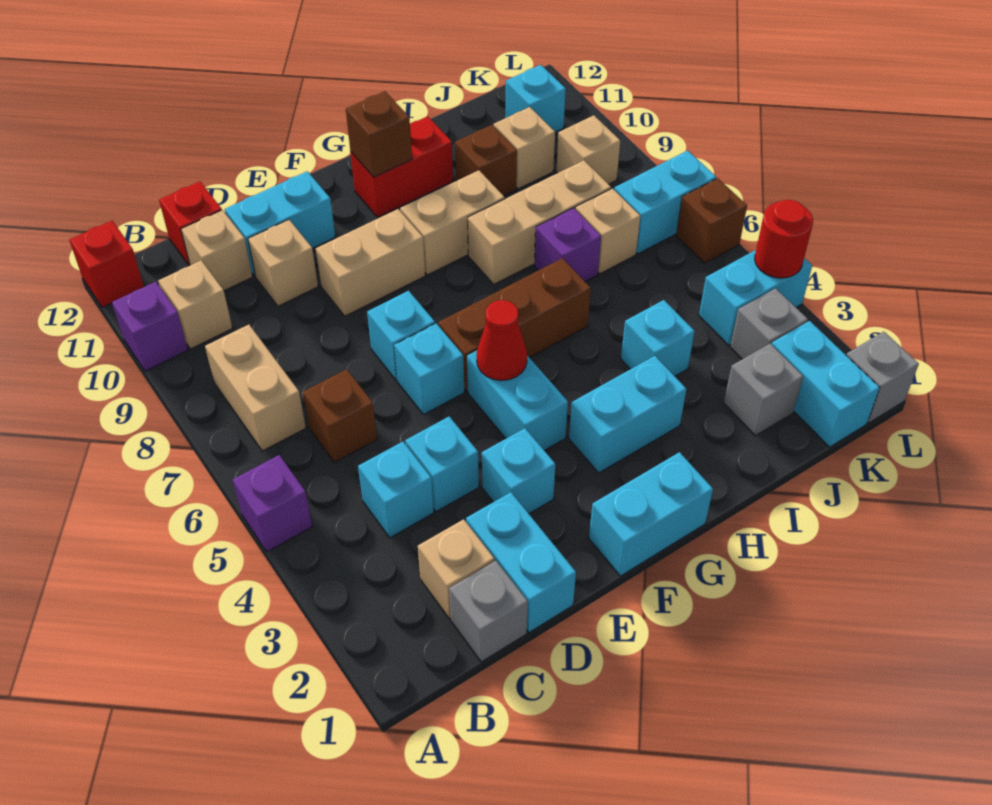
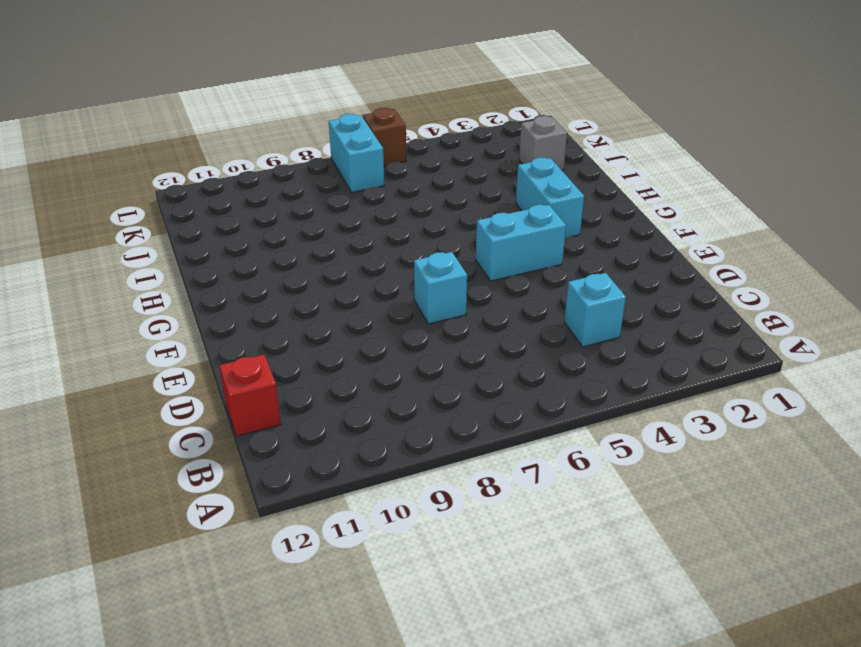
none -> purple 1x1 brick [233,455,312,552]
none -> purple 1x1 brick [112,282,188,371]
none -> red 1x1 brick [69,221,144,307]
none -> tan 1x2 brick [205,325,306,451]

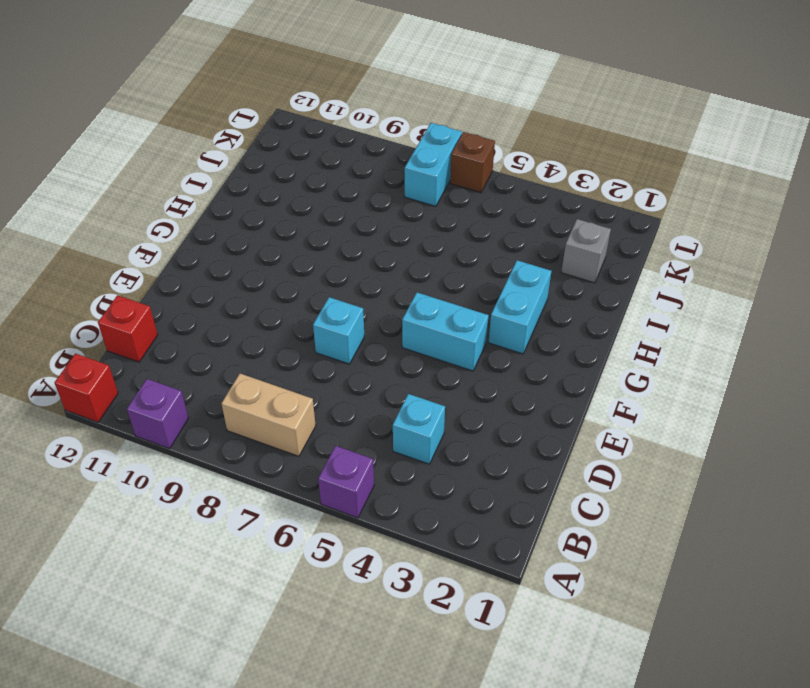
none -> tan 1x1 brick [158,261,232,349]
none -> grey 1x1 brick [449,561,528,662]
none -> tan 1x1 brick [418,519,494,619]
none -> brown 1x1 brick [303,369,377,463]

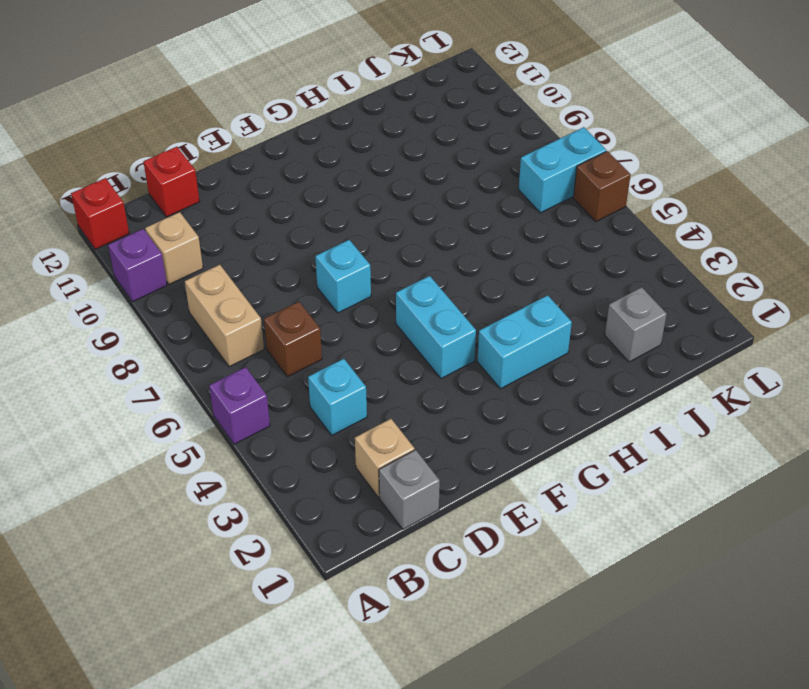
none -> tan 1x1 brick [181,210,252,291]
none -> cyan 1x2 brick [466,492,576,632]
none -> cyan 1x1 brick [405,417,479,512]
none -> tan 1x1 brick [248,220,318,306]

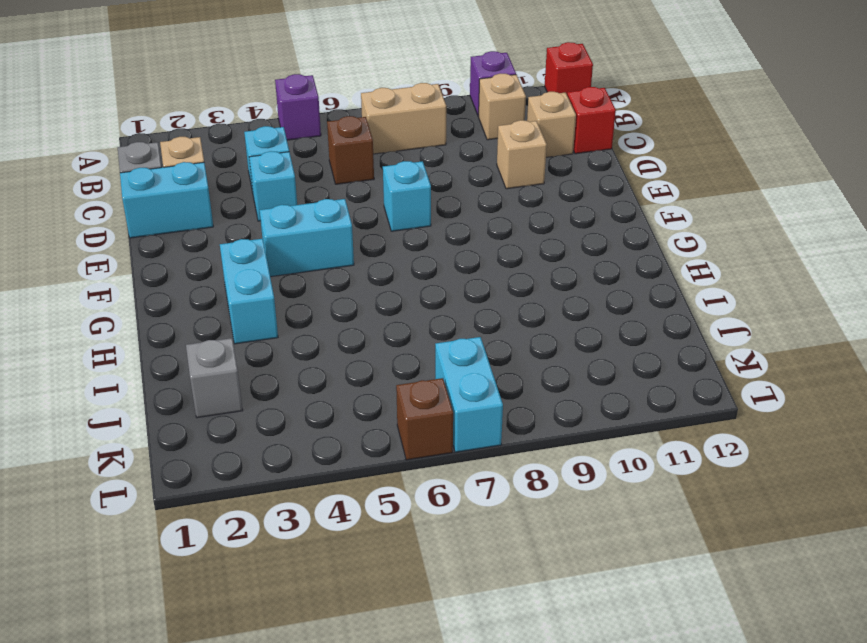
none -> cyan 1x2 brick [225,171,335,276]
none -> cyan 1x1 brick [482,428,555,514]
none -> cyan 1x1 brick [394,323,464,414]
none -> tan 1x2 brick [316,209,425,316]

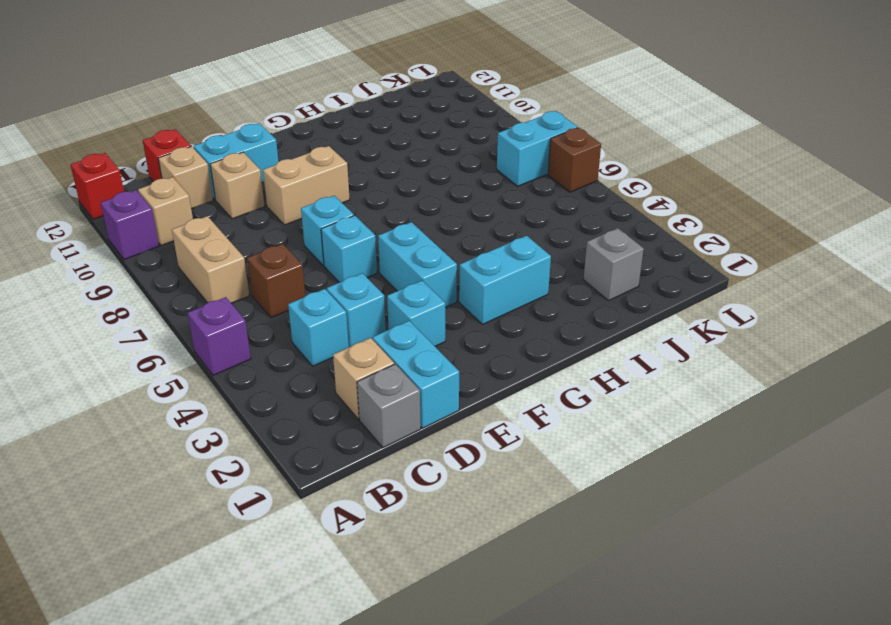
none -> cyan 1x2 brick [589,452,713,576]
none -> brown 1x3 brick [438,258,591,391]
none -> tan 1x2 brick [400,170,505,275]
none -> red 1x2 brick [351,116,453,217]

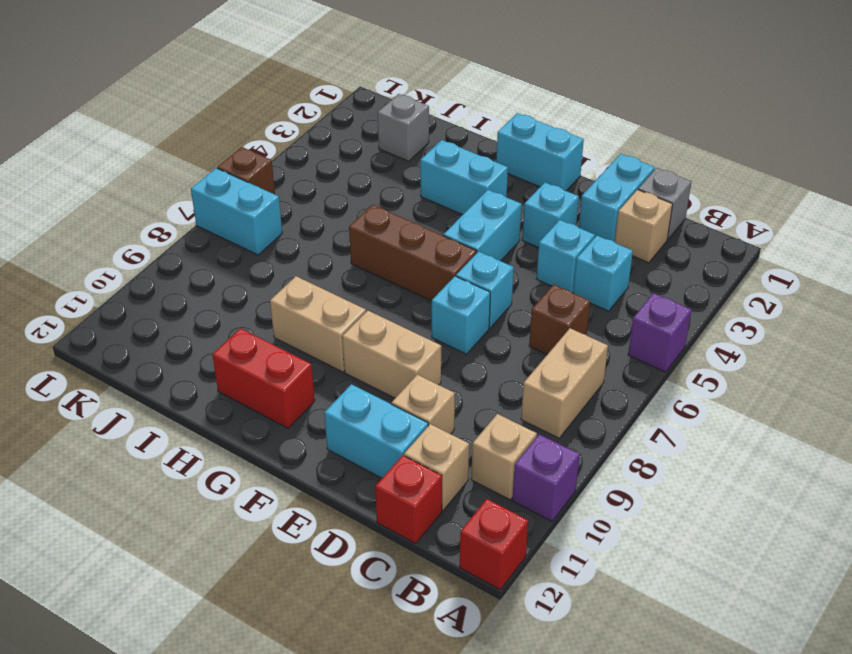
none -> tan 1x3 brick [468,160,611,284]
none -> cyan 1x1 brick [621,300,695,376]
none -> purple 1x1 brick [534,208,601,282]
none -> brown 1x1 brick [455,125,517,196]

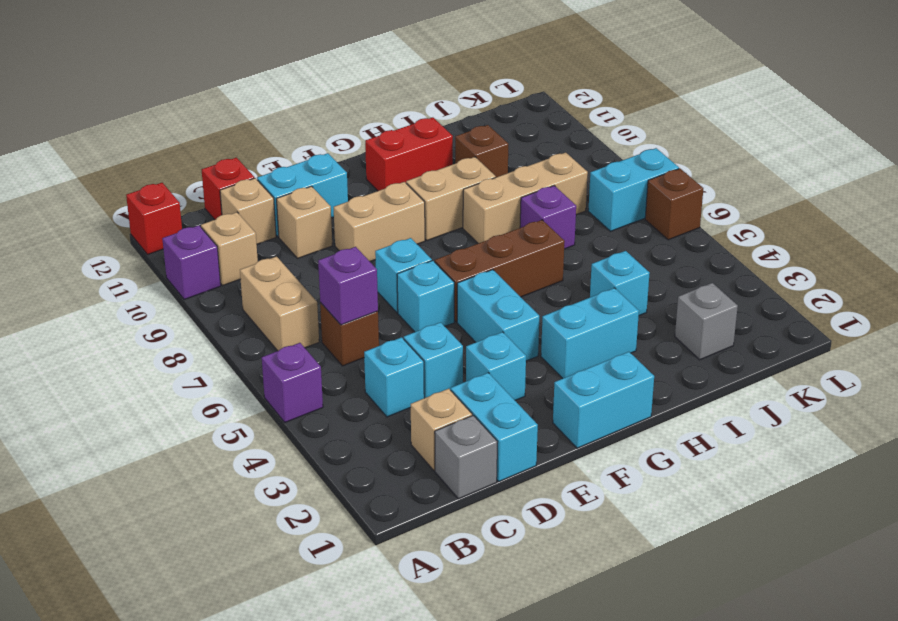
purple 1x1 brick [318,247,378,325] -> none
none -> tan 1x1 brick [575,188,640,274]
none -> tan 1x1 brick [494,107,555,189]
none -> cyan 1x2 brick [772,321,880,447]
none -> grey 1x1 brick [730,288,808,359]

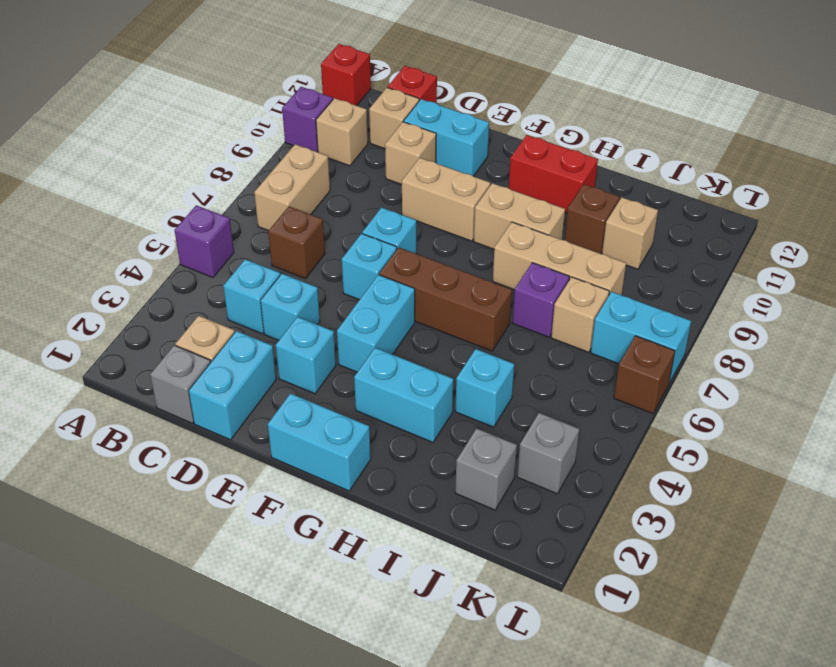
none -> cyan 1x2 brick [772,321,880,447]
none -> cyan 1x2 brick [699,250,812,346]
none -> tan 1x1 brick [556,115,620,184]
none -> cyan 1x1 brick [505,65,566,132]

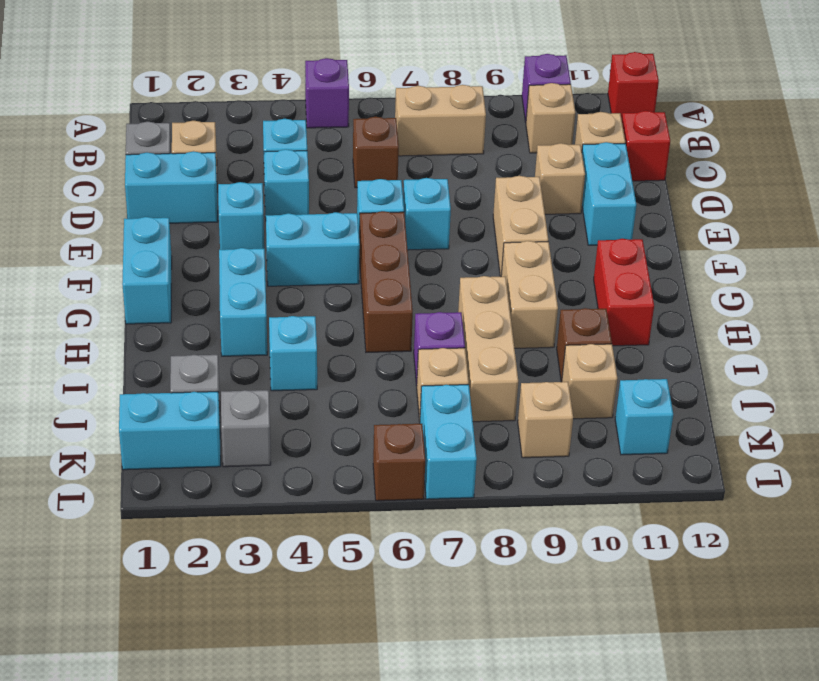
none -> cyan 1x2 brick [699,250,812,346]
none -> grey 1x1 brick [846,332,919,423]
none -> red 1x1 cone [477,300,527,381]
none -> brown 1x1 brick [346,91,412,177]

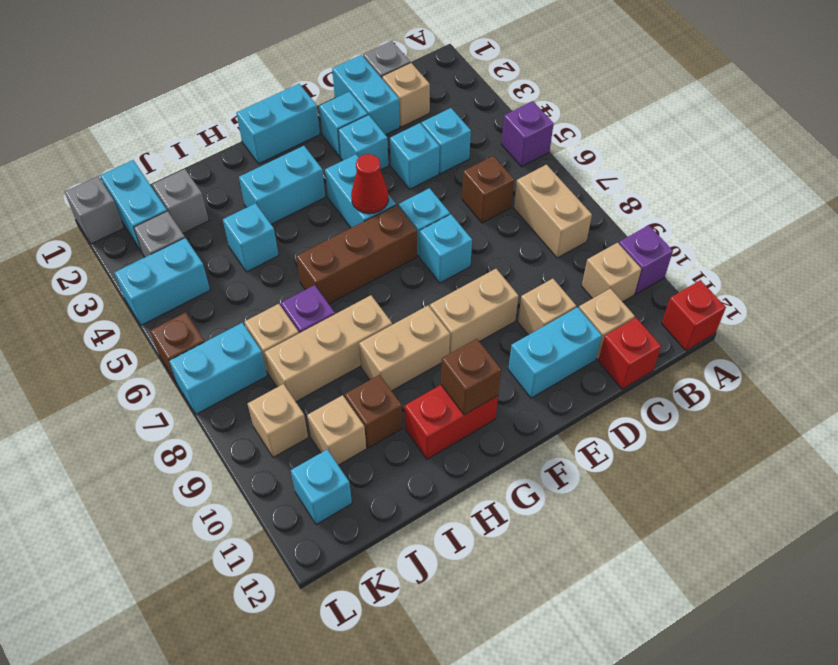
cyan 1x1 brick [319,92,368,157] -> none
none -> red 1x1 round brick [755,200,813,278]

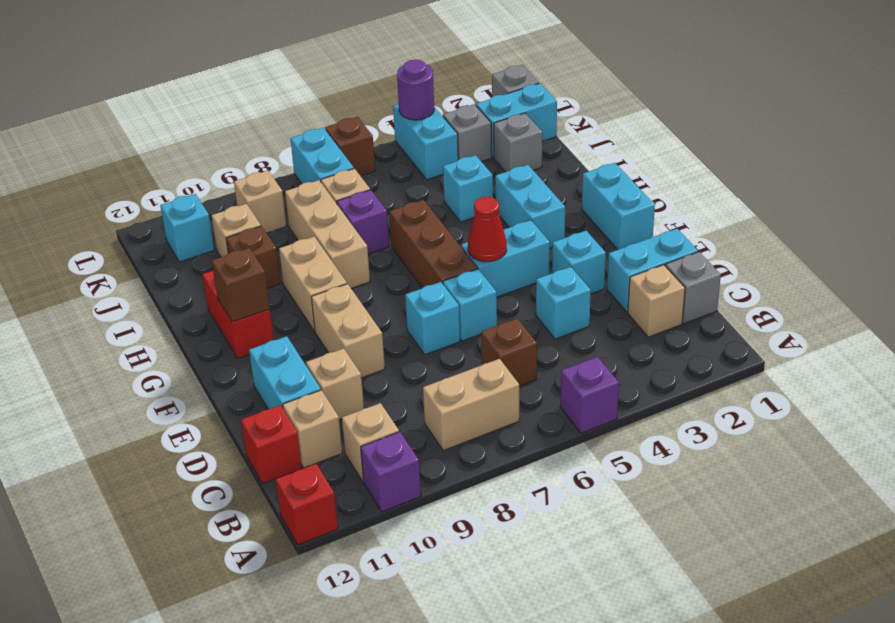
purple 1x1 round brick [397,60,434,120] -> red 1x1 round brick [755,200,813,278]
none -> cyan 1x1 brick [358,442,434,538]

